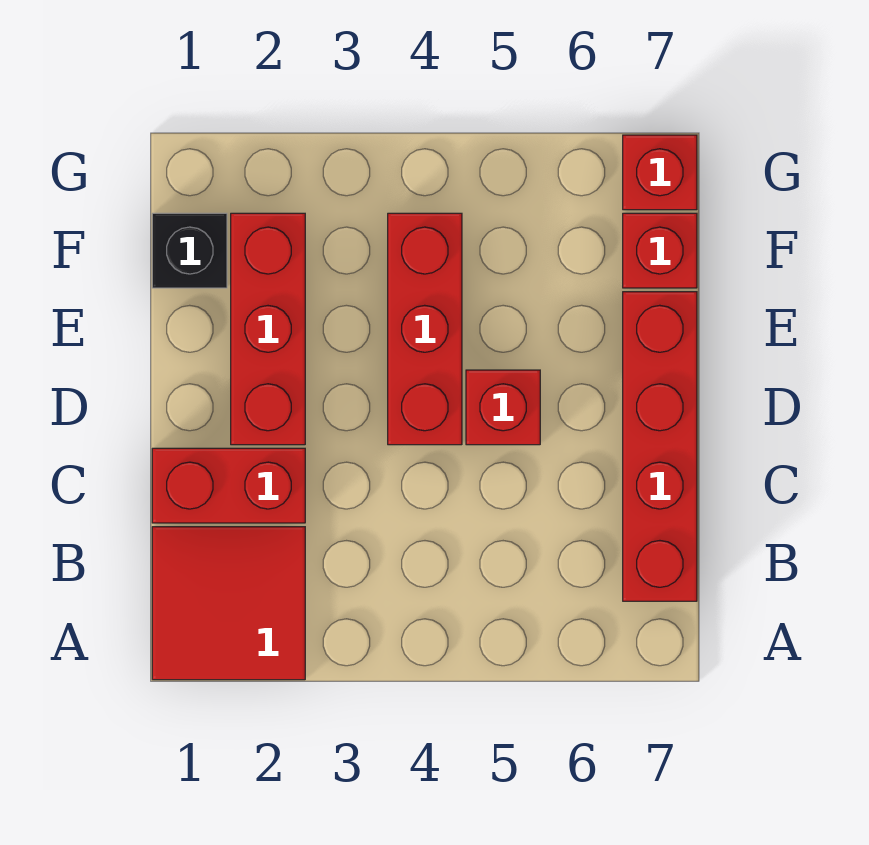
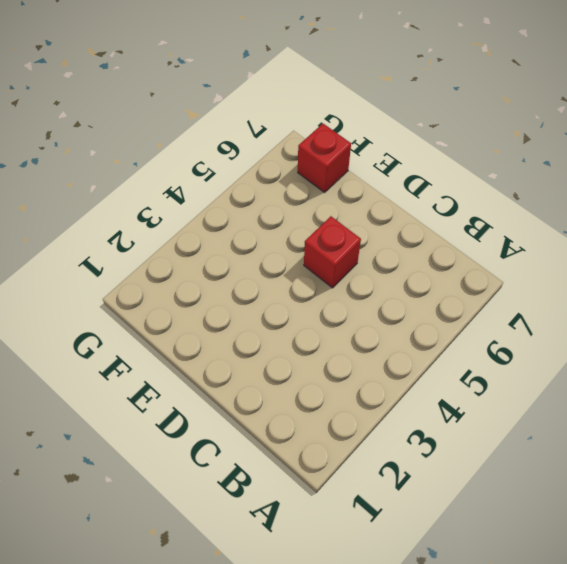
none -> red 2x2 tile [152,527,305,680]
none -> red 1x4 brick [623,292,697,601]

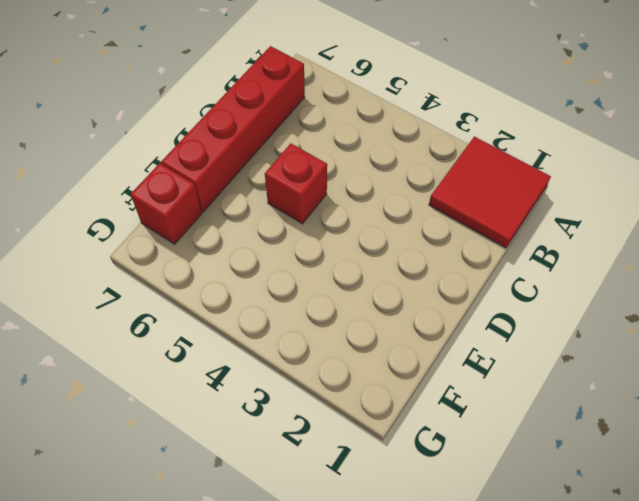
none -> red 1x2 brick [152,448,305,523]
none -> red 1x3 brick [231,213,305,445]

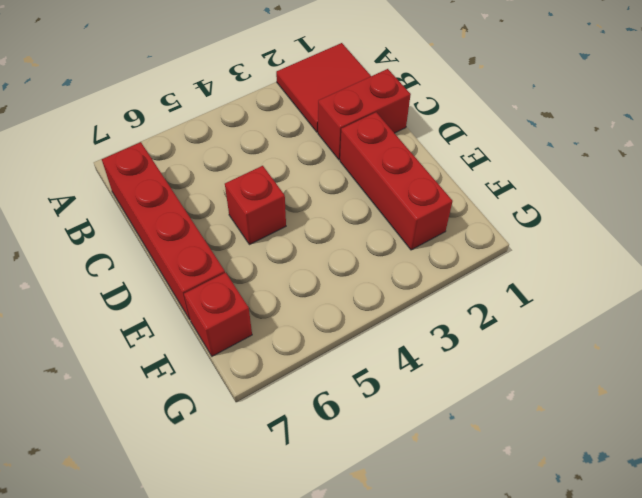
none -> red 1x3 brick [388,213,462,445]
none -> black 1x1 brick [152,213,227,288]

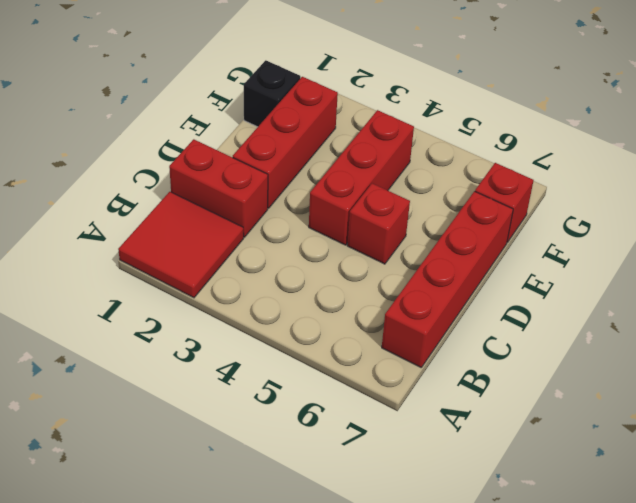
none -> red 1x1 brick [623,135,697,210]

